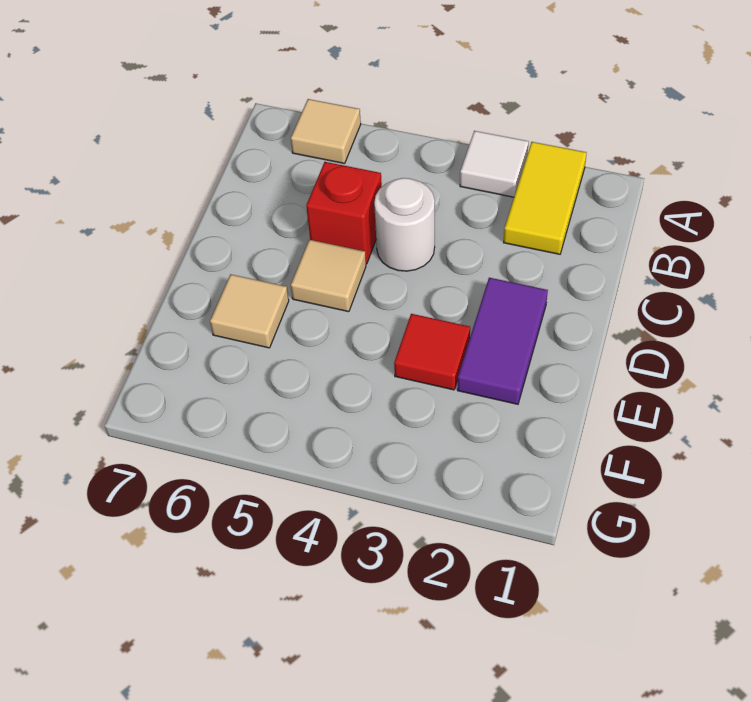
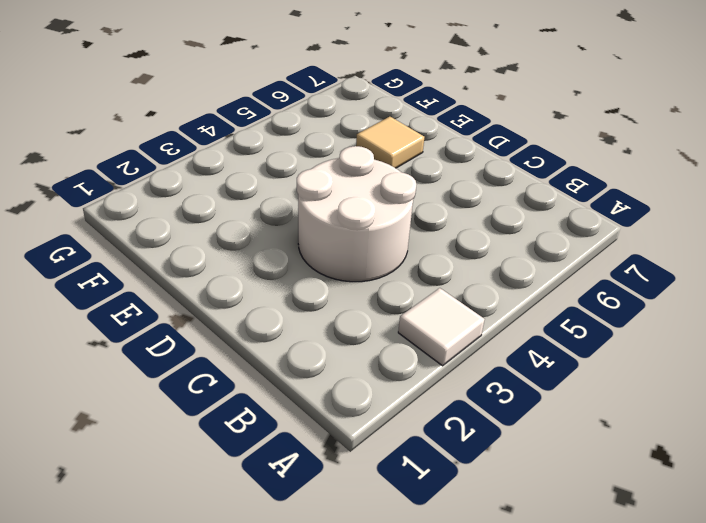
white 2x2 round brick [297,146,416,282] -> white 1x1 round brick [374,178,435,271]
none -> yellow 1x2 tile [504,142,587,254]
none -> tan 1x1 tile [291,99,361,164]

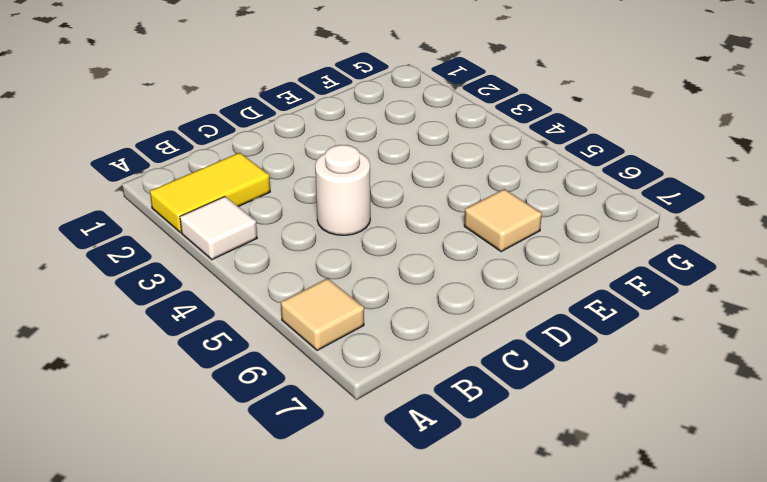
none -> red 1x1 brick [306,162,382,264]
none -> purple 1x2 tile [457,278,548,404]

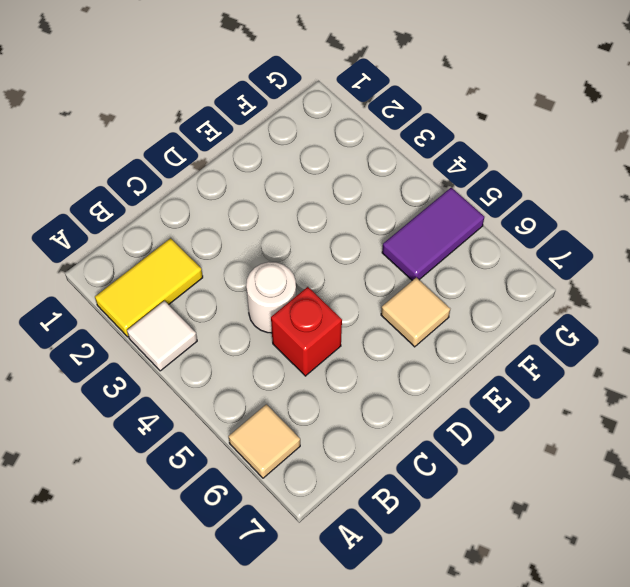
purple 1x2 tile [382,188,484,281] -> purple 1x2 tile moved to [457,278,548,404]
none -> tan 1x1 tile [291,240,366,312]
none -> red 1x1 tile [394,314,470,390]

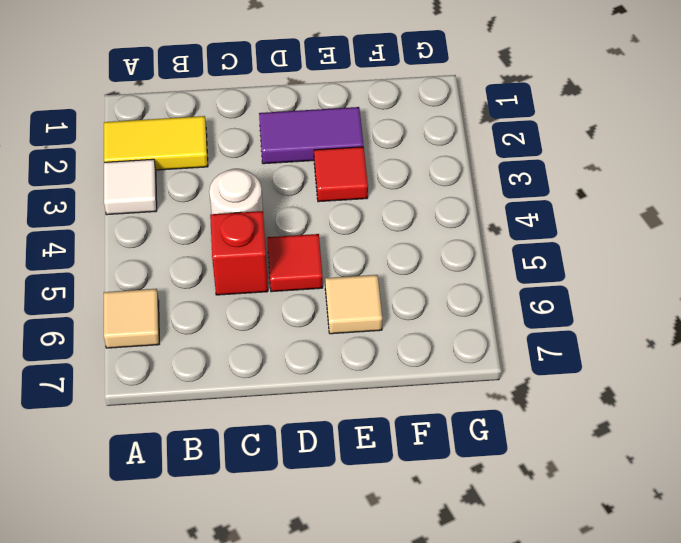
red 1x1 tile [267,234,323,292] -> tan 1x1 tile [291,240,366,312]

